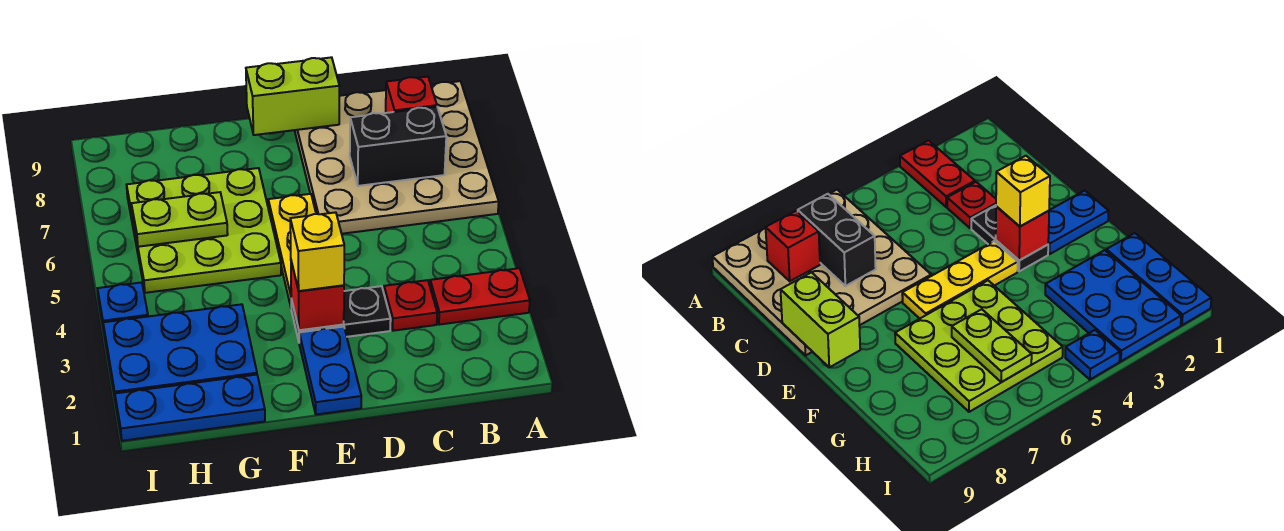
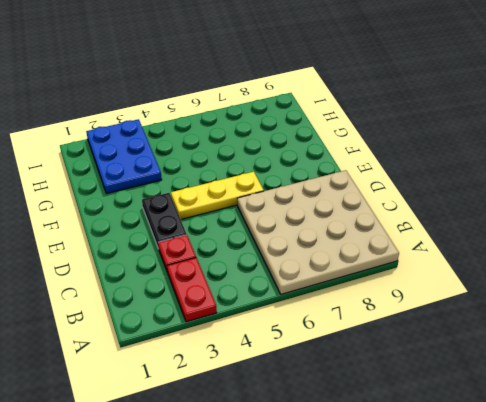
none -> blue 1x2 plate [299,327,361,414]
none -> lime 3x3 plate [127,168,281,293]
none -> blue 1x3 plate [115,375,265,441]

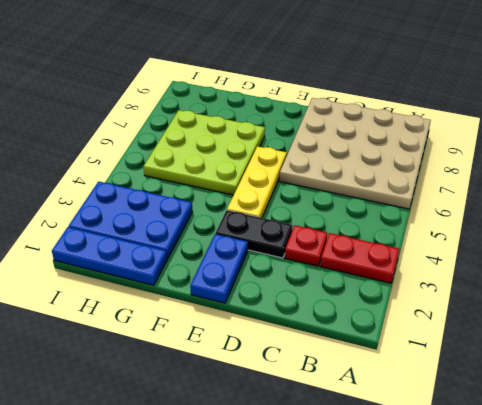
none -> blue 1x1 plate [98,282,148,330]
none -> black 1x2 brick [350,107,446,186]
none -> red 1x1 brick [386,77,437,113]

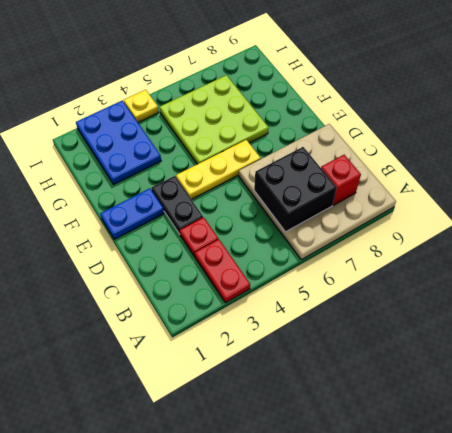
black 2x2 brick [254,147,337,232] -> black 1x2 brick [350,107,446,186]
yellow 1x1 plate [124,90,159,122] -> blue 1x1 plate [98,282,148,330]
none -> blue 1x3 plate [115,375,265,441]
none -> lime 1x2 brick [246,57,339,135]
none -> red 1x1 brick [291,261,344,330]

